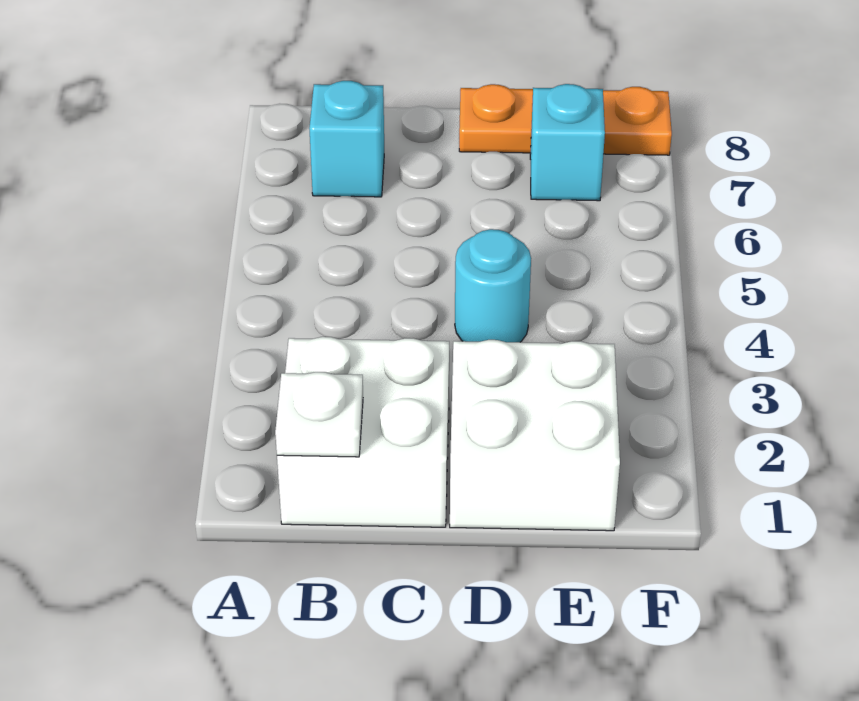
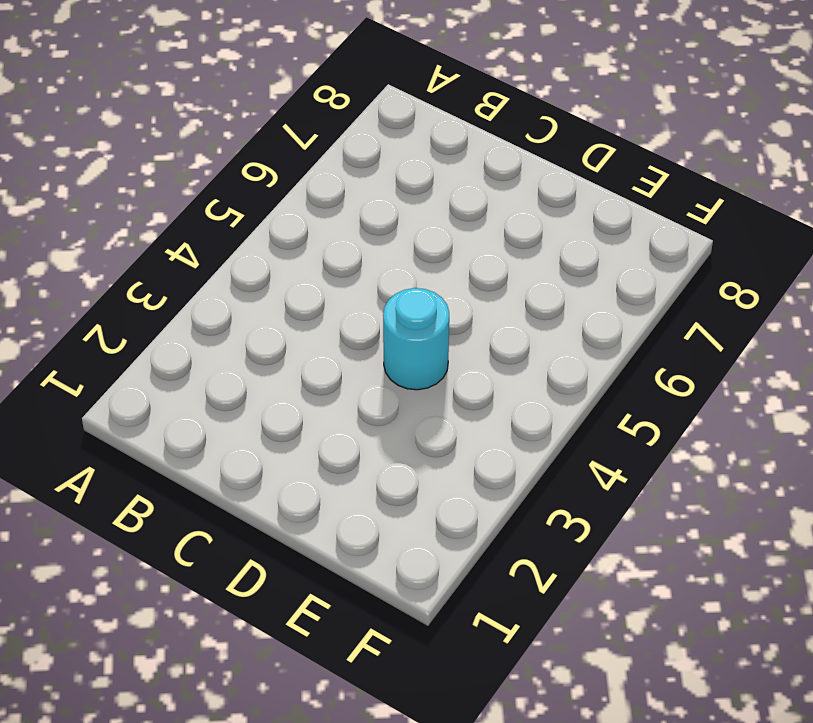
none -> white 2x2 brick [277,337,449,527]
none -> cyan 1x1 brick [309,81,384,197]

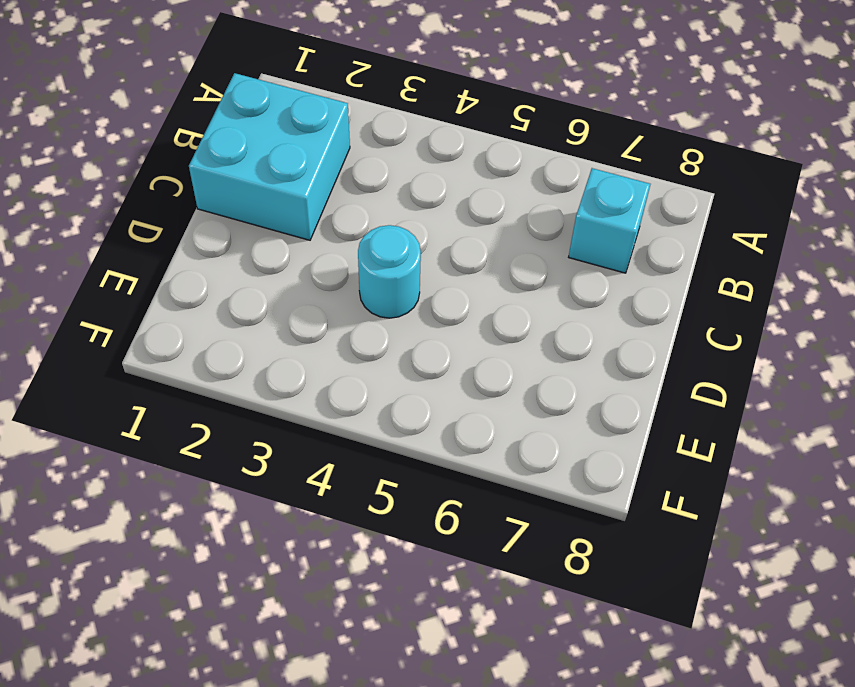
cyan 2x2 brick [189,73,350,240] -> white 2x2 brick [277,337,449,527]
none -> white 2x2 brick [450,340,620,531]
none -> orange 1x3 plate [459,84,672,155]

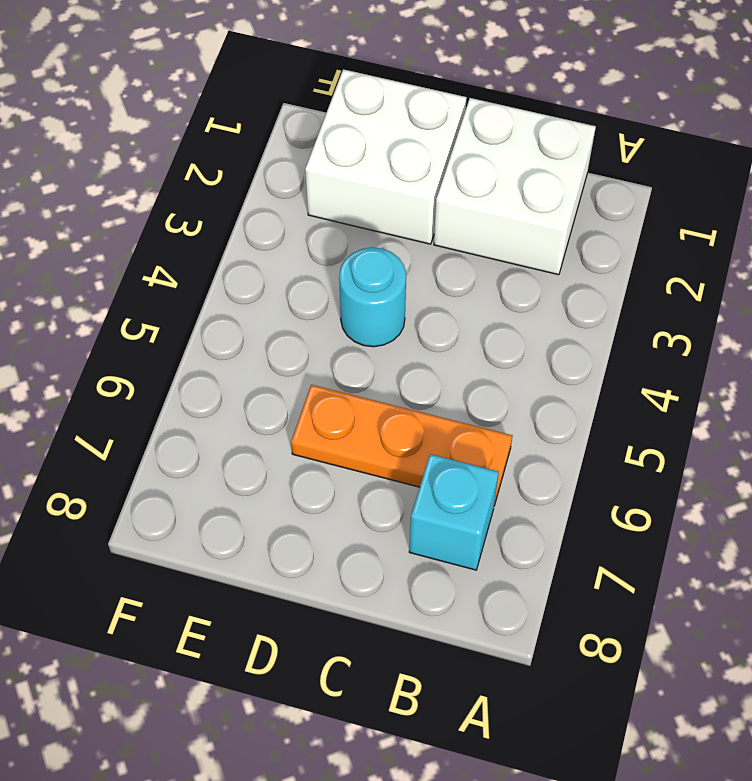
orange 1x3 plate [291,385,512,506] -> orange 1x3 plate moved to [459,84,672,155]
none -> cyan 1x1 brick [530,84,605,201]
none -> white 1x1 plate [275,372,363,457]

